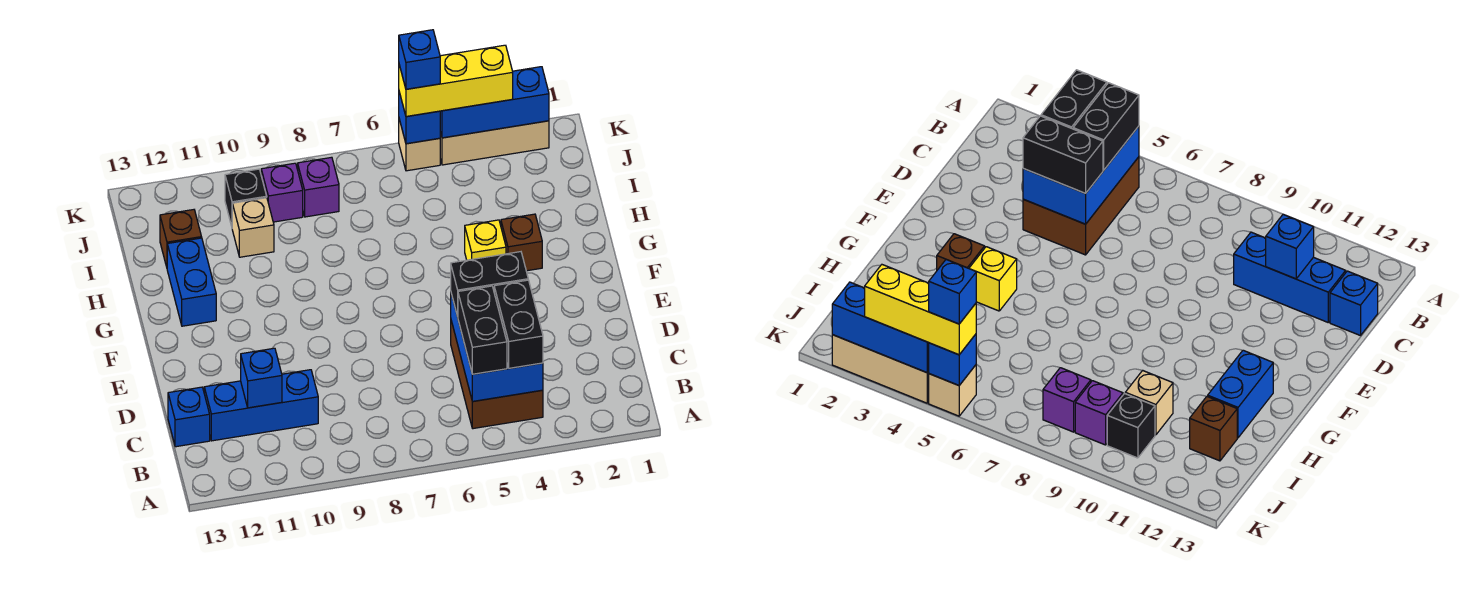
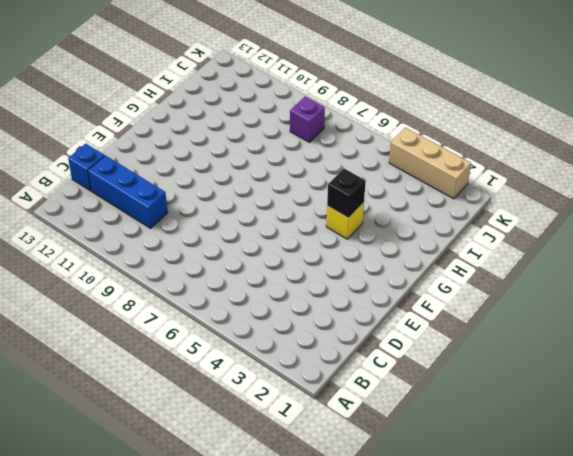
black 1x1 brick [327,169,366,218] -> black 1x1 brick moved to [225,169,267,226]
none -> brown 2x3 brick [451,321,543,429]
none -> brown 1x1 brick [501,214,542,271]
none -> blue 1x2 brick [167,238,216,326]

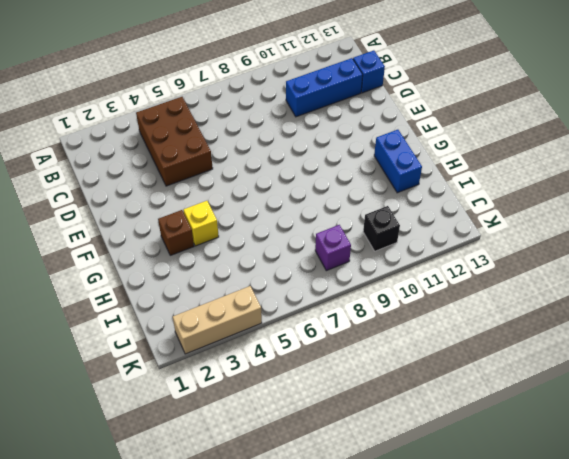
none -> tan 1x1 brick [232,198,274,257]
none -> brown 1x1 brick [160,210,202,267]
none -> purple 1x1 brick [261,163,303,222]

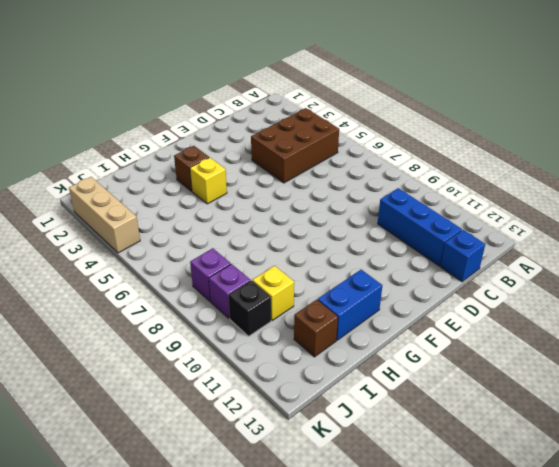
yellow 1x1 brick [252,266,294,320] -> tan 1x1 brick [232,198,274,257]
none -> tan 1x1 brick [399,119,440,171]
none -> blue 2x3 brick [451,294,543,401]
none -> blue 1x1 brick [241,348,282,408]

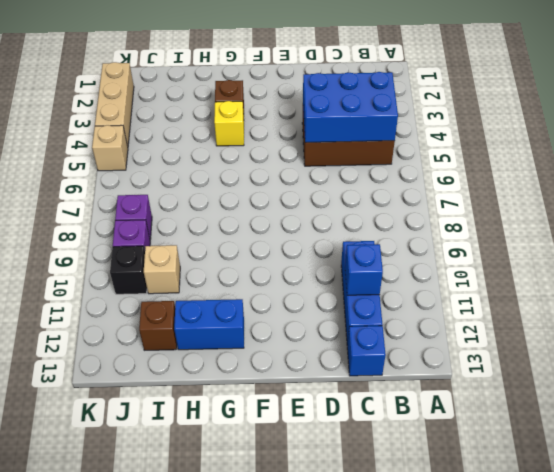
none -> blue 1x3 brick [440,67,549,138]
none -> blue 1x1 brick [399,92,440,144]
none -> black 1x2 brick [494,280,543,368]

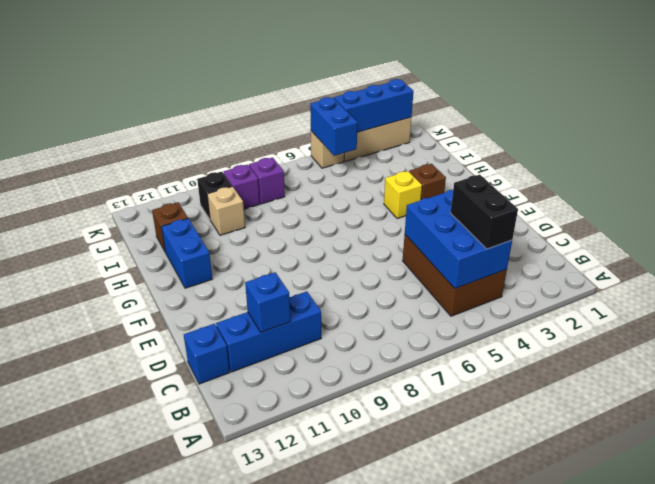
blue 1x2 brick [310,97,357,156] -> blue 1x1 brick [399,92,440,144]
none -> black 1x2 brick [458,286,507,374]
none -> black 1x2 brick [451,252,528,317]
none -> yellow 1x3 brick [399,45,513,117]

